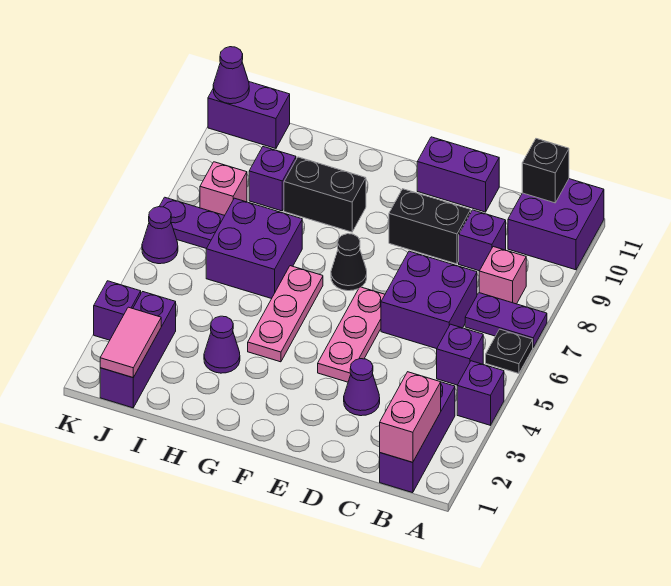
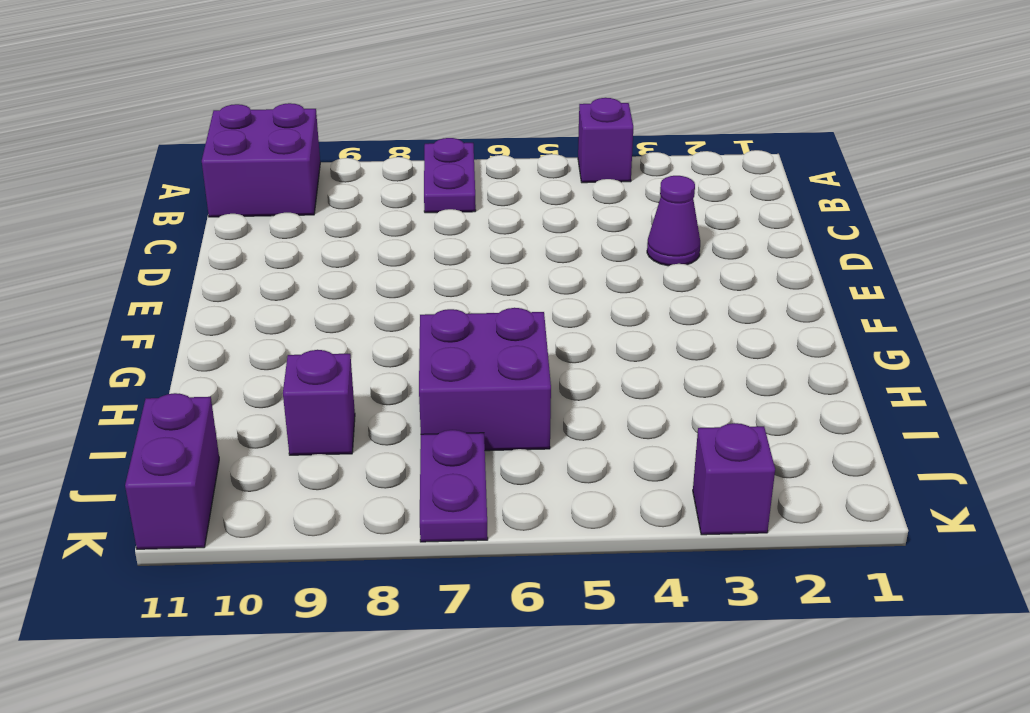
none -> black 1x1 plate [486,329,533,373]
none -> purple 1x3 brick [380,382,455,493]
none -> purple 1x1 brick [437,324,483,385]

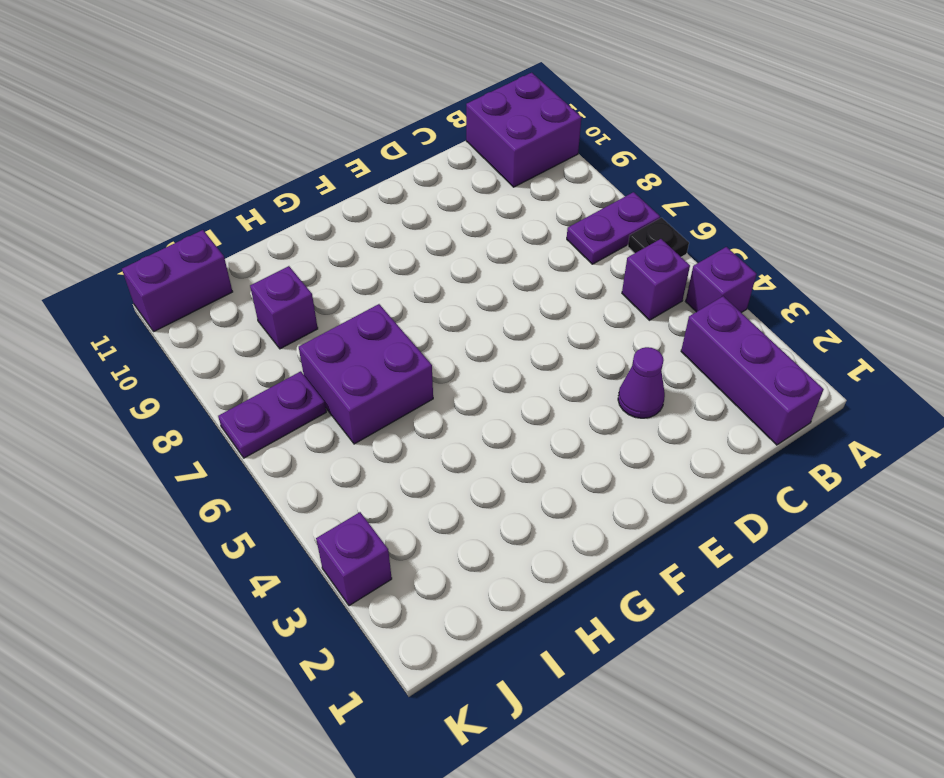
none -> pink 1x1 brick [479,247,526,304]
none -> purple 2x2 brick [381,251,477,349]
none -> purple 1x1 brick [459,210,506,271]

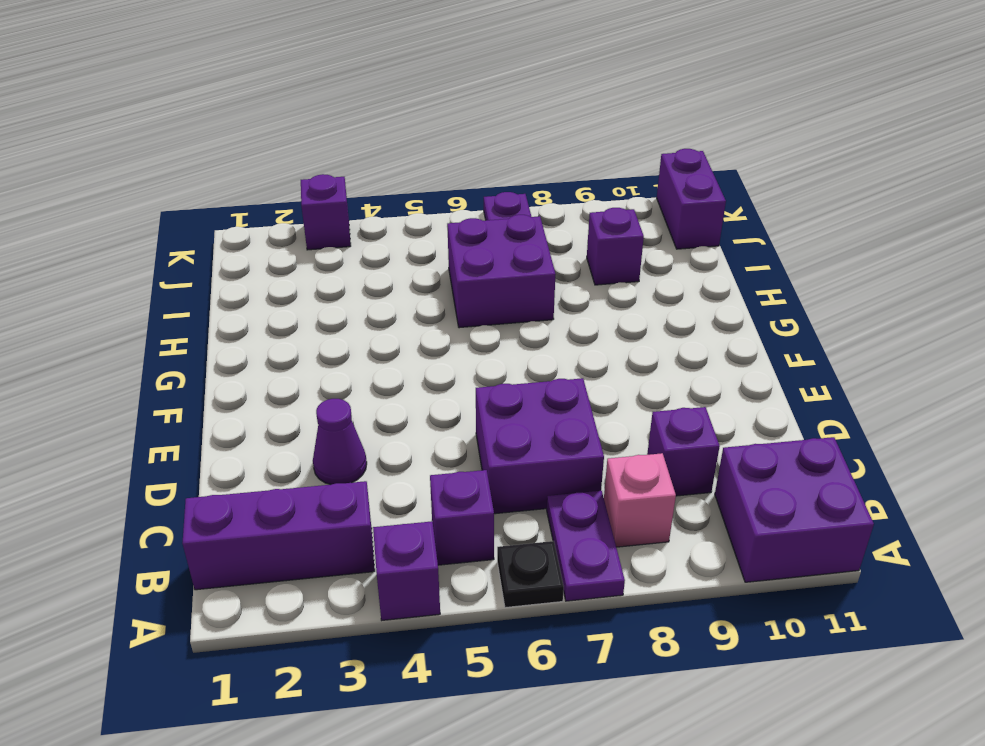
none -> black 1x2 brick [389,189,471,264]
none -> purple 1x2 brick [417,137,499,212]
none -> pink 1x3 plate [318,287,385,382]

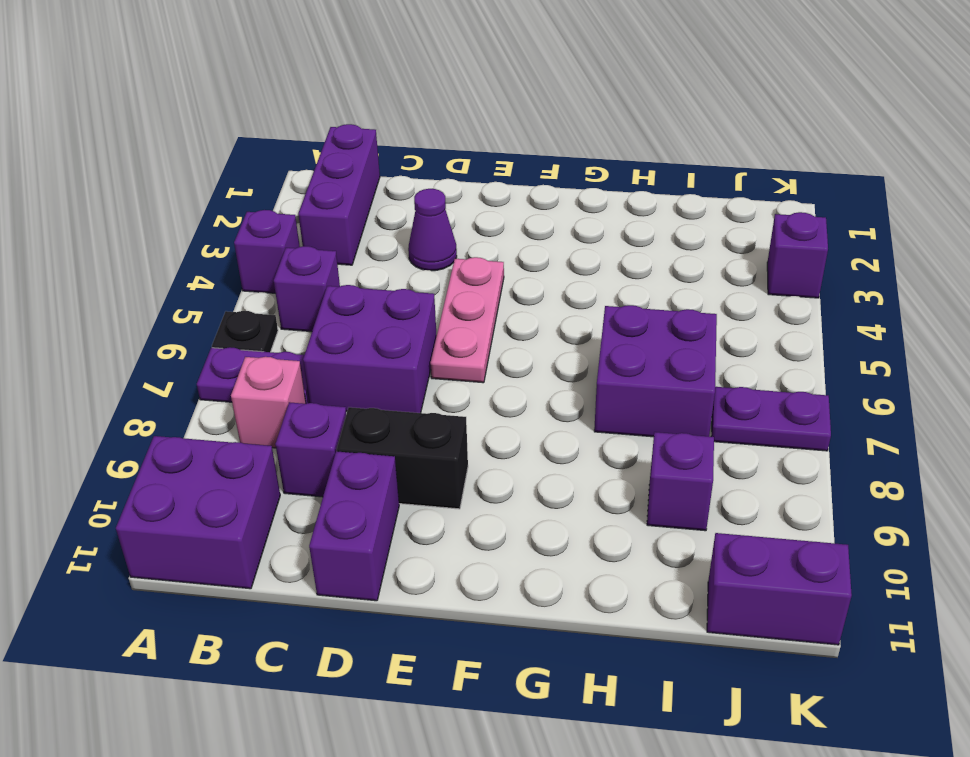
purple 1x2 brick [309,451,399,601] -> purple 1x2 brick turned to [417,137,499,212]
none -> black 1x1 cone [331,234,367,291]
none -> pink 1x3 plate [248,266,323,362]
none -> black 1x2 brick [284,157,366,232]

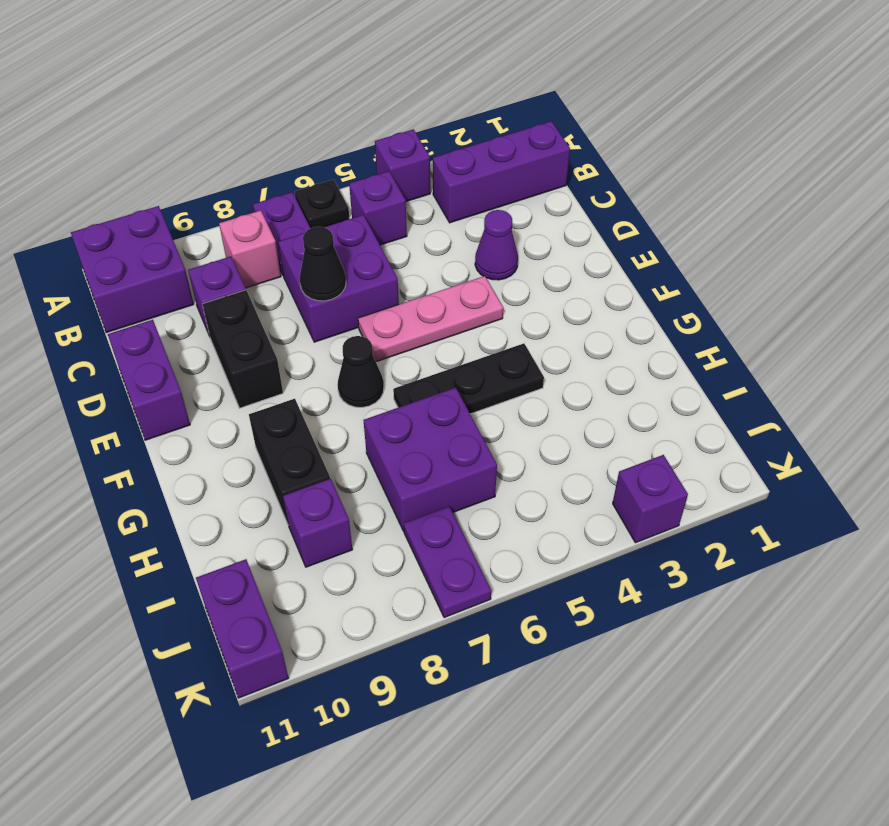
black 1x1 cone [299,227,346,301] -> none
black 1x3 plate [393,343,544,414] -> pink 1x3 plate [248,266,323,362]
none -> purple 1x1 cone [204,316,240,373]
none -> purple 1x3 brick [100,292,176,408]
none -> pink 1x1 brick [200,162,247,215]

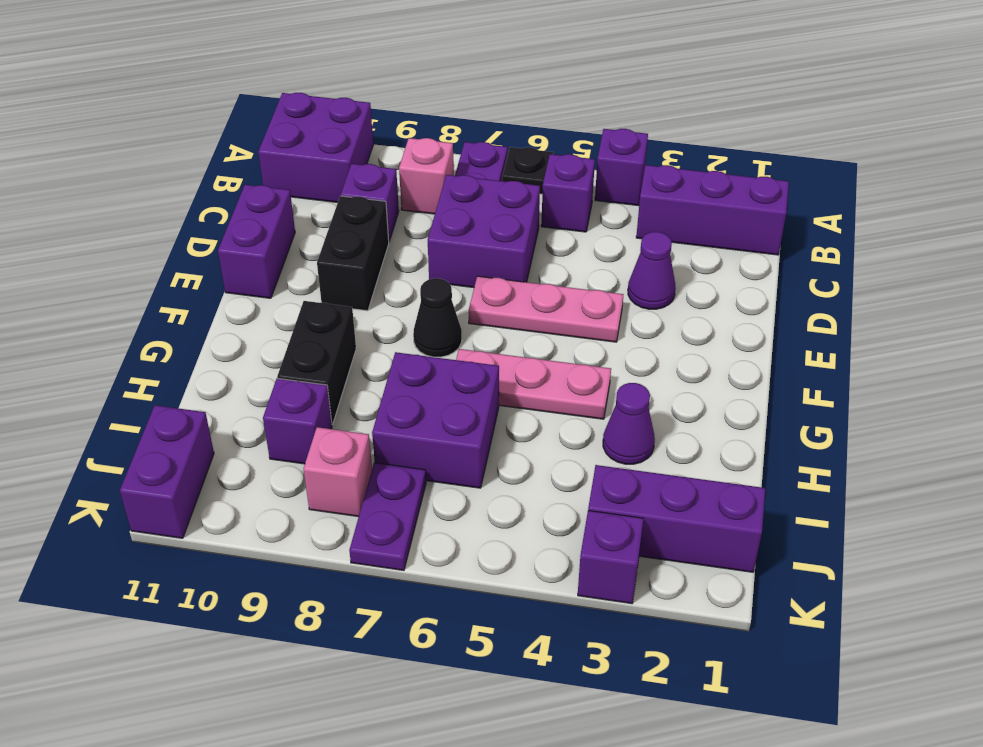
none -> purple 1x1 cone [142,207,178,264]
none -> pink 1x2 brick [380,372,441,462]
none -> black 1x1 brick [522,139,569,203]

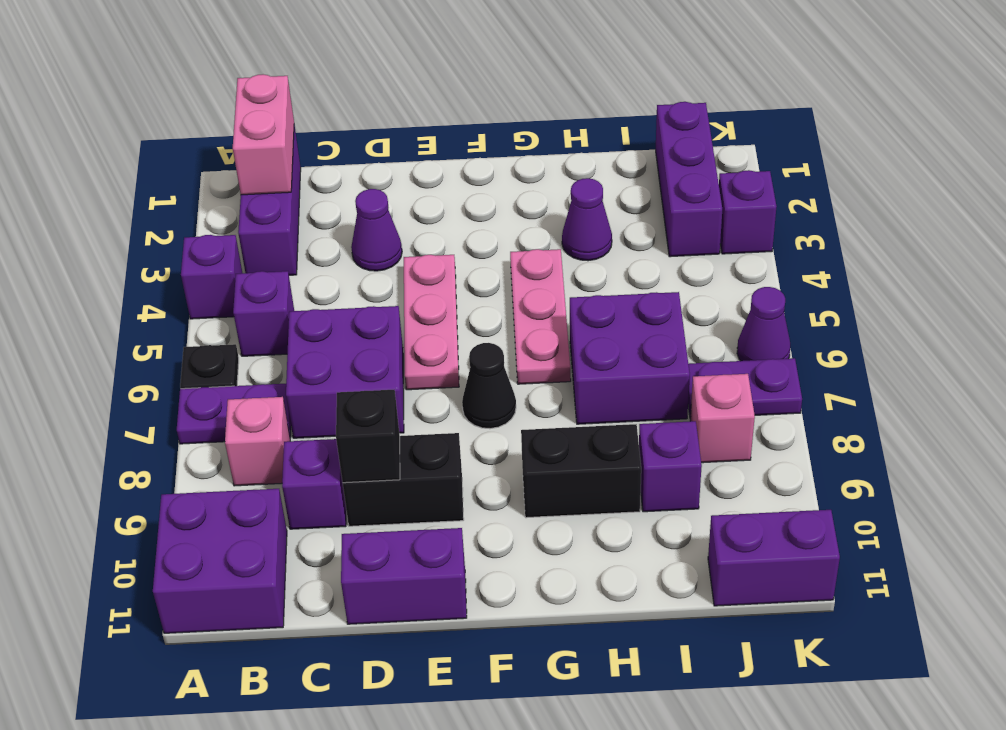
black 1x1 brick [336,390,400,483] -> black 1x1 brick moved to [522,139,569,203]
none -> pink 1x2 tile [100,307,161,377]
none -> purple 1x1 cone [213,47,249,104]

